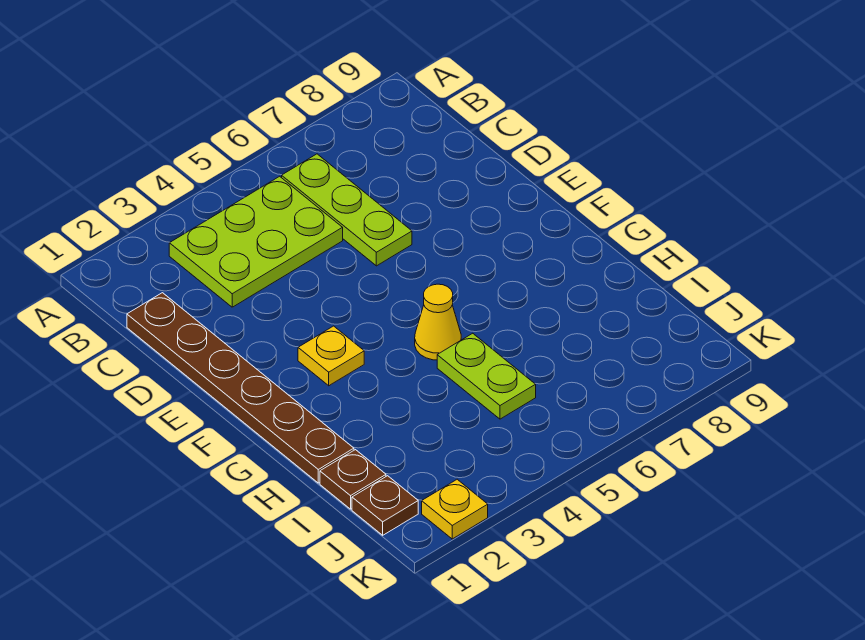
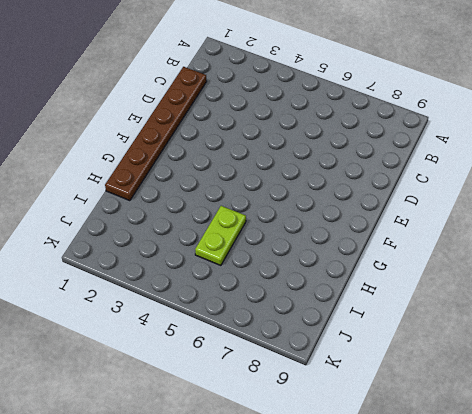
none -> lime 2x3 plate [169,176,343,307]
none -> lime 1x3 plate [282,154,412,266]

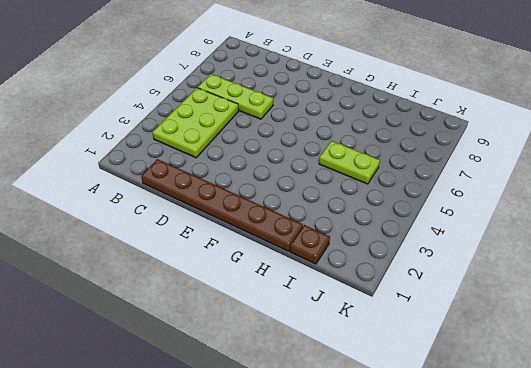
none -> yellow 1x1 plate [298,326,364,386]
none -> yellow 1x1 cone [415,284,461,360]

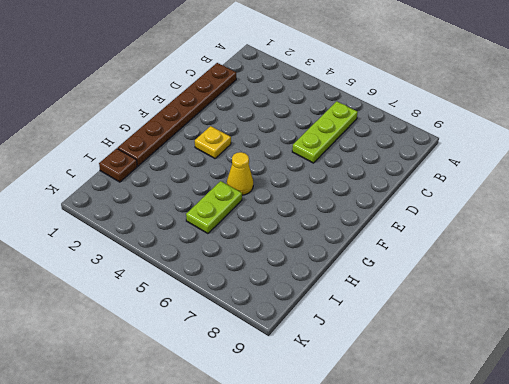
none -> lime 2x3 plate [169,176,343,307]
none -> brown 1x1 plate [352,476,418,535]

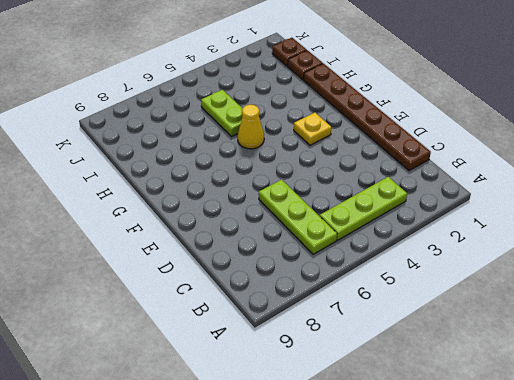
lime 1x3 plate [320,177,407,240] -> lime 2x3 plate [169,176,343,307]
none -> yellow 1x1 plate [422,479,488,539]

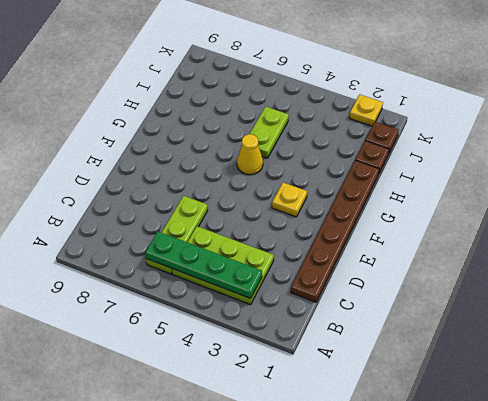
green 1x4 plate [145,232,262,299] -> none

